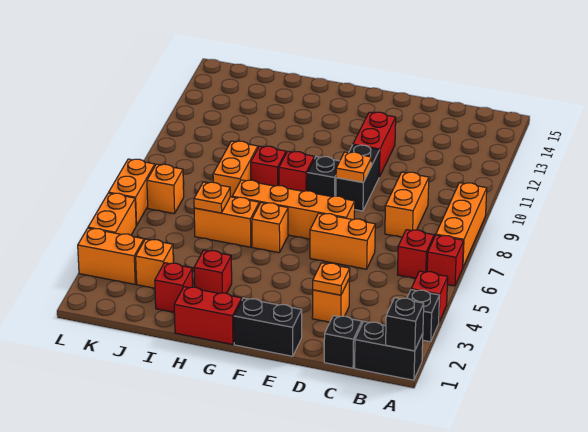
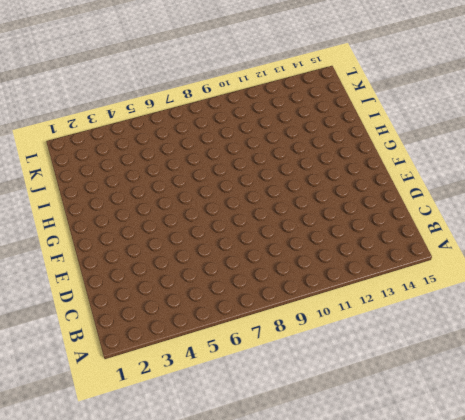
none -> black 1x2 brick [355,322,423,380]
none -> black 1x1 brick [407,290,440,342]
none -> red 1x1 brick [411,271,448,322]
none -> red 1x1 brick [427,235,464,286]

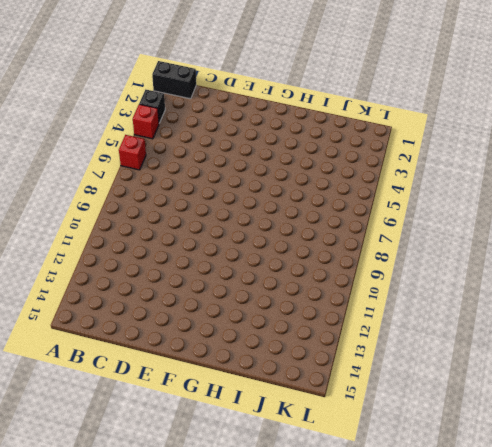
none -> orange 1x3 brick [436,183,487,267]
none -> red 1x1 brick [397,230,434,279]
none -> black 1x1 brick [324,316,362,368]
none -> orange 1x2 brick [385,172,429,237]

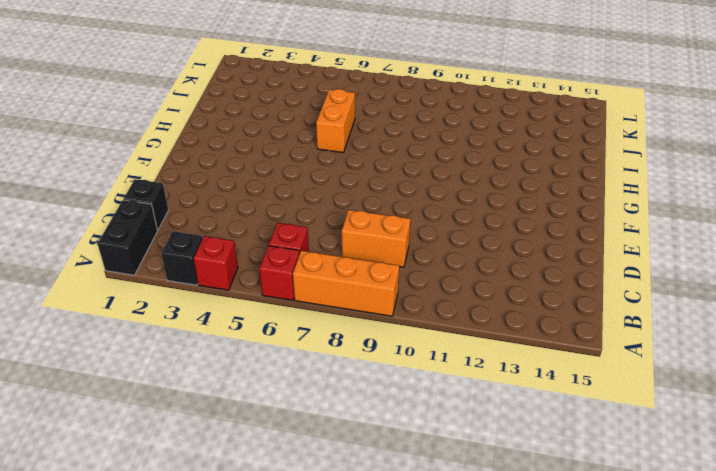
none -> orange 1x1 brick [312,278,350,322]
none -> orange 1x2 brick [310,213,375,269]
none -> black 1x2 brick [234,298,302,356]
none -> orange 1x4 brick [232,180,355,239]

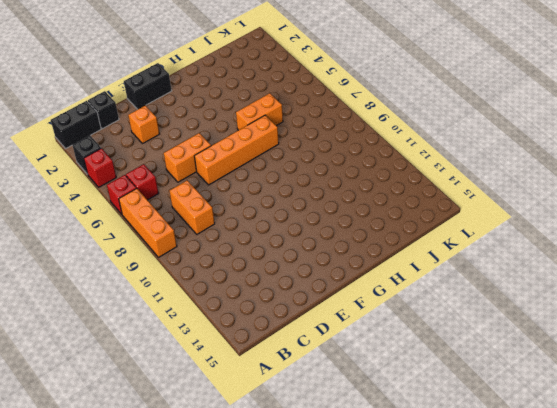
none -> black 1x2 brick [336,145,380,211]
none -> red 1x2 brick [353,112,396,177]
none -> black 1x1 brick [307,157,340,197]
none -> red 1x2 brick [174,287,242,345]

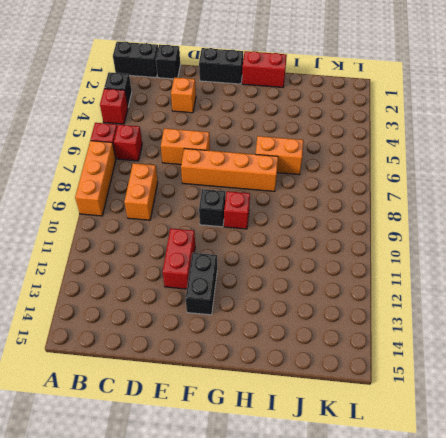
black 1x2 brick [185,253,217,315] -> black 1x2 brick moved to [336,145,380,211]
none -> orange 1x1 brick [252,203,288,253]
none -> red 1x1 brick [194,250,232,294]
none -> red 1x1 brick [251,146,286,186]
none -> red 1x1 brick [155,263,193,312]

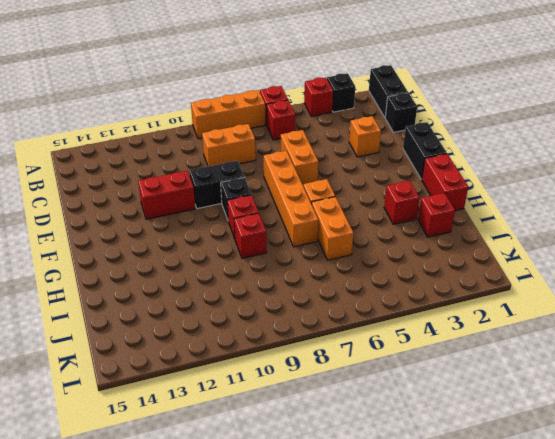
none -> orange 1x2 brick [213,141,258,197]
none -> orange 1x1 brick [136,239,173,288]
none -> orange 1x2 brick [78,228,144,284]
none -> orange 1x1 brick [147,164,184,214]

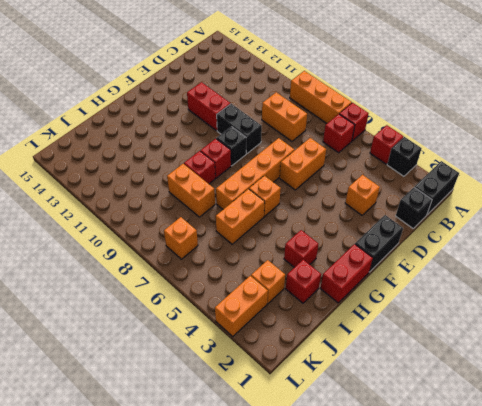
none -> orange 1x2 brick [88,193,136,235]
none -> orange 1x2 brick [109,159,155,226]
none -> black 1x1 brick [386,298,424,351]
none -> orange 1x1 plate [313,263,350,295]

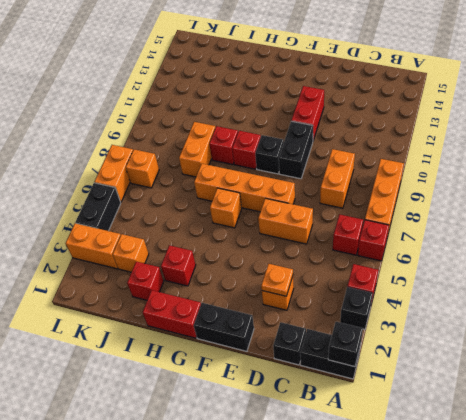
black 1x2 brick [75,183,121,231] -> orange 1x2 brick [88,193,136,235]
none -> orange 1x2 brick [194,197,259,247]
none -> orange 1x1 plate [336,152,372,182]
none -> orange 1x1 plate [194,182,230,213]

